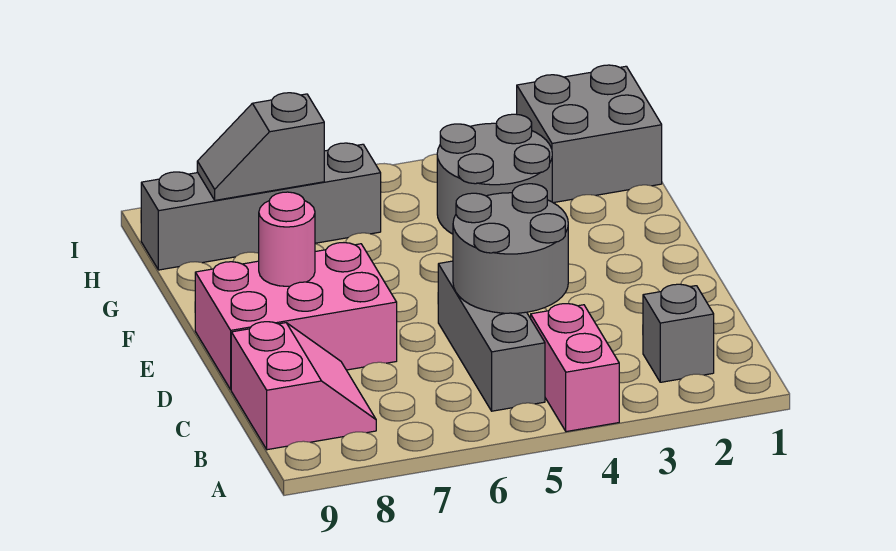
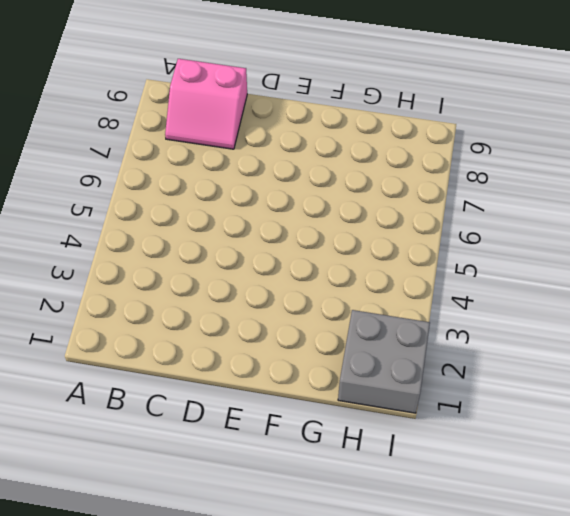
none -> pink 1x2 brick [531,304,619,432]
none -> grey 1x1 brick [643,284,714,382]

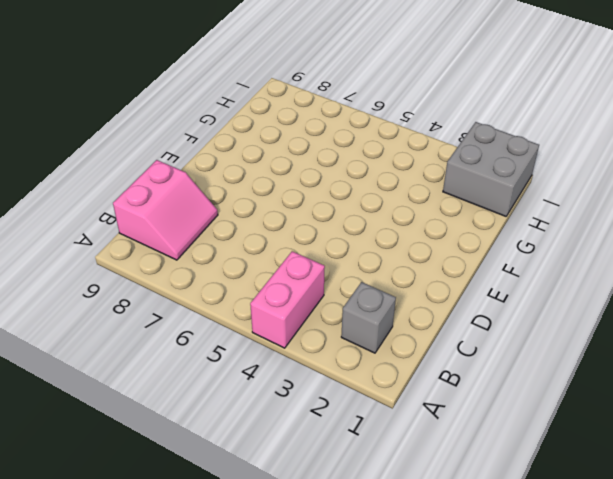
none -> grey 1x3 brick [438,261,545,411]
none -> pink 2x3 brick [195,243,397,389]

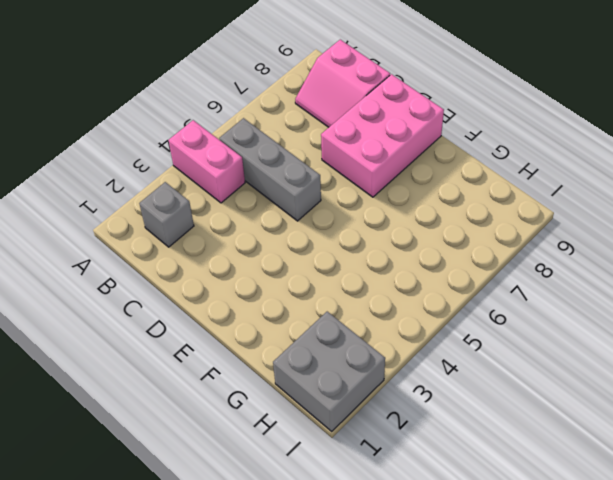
none -> grey 2x2 round brick [437,114,552,234]
none -> grey 1x4 brick [141,143,381,270]

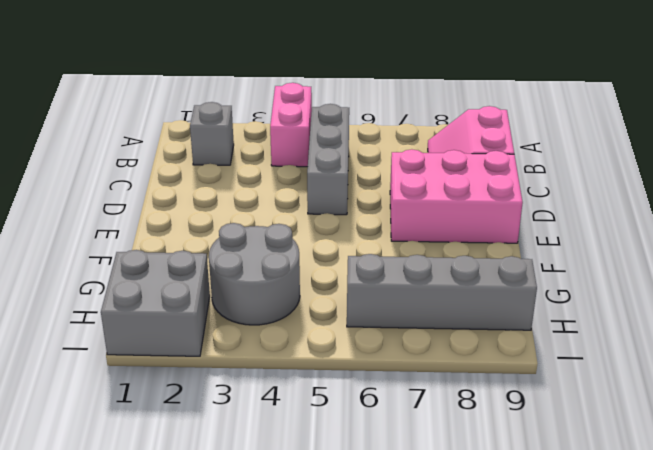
none -> grey 2x2 round brick [453,184,568,313]
none -> pink 1x1 round brick [259,192,315,286]

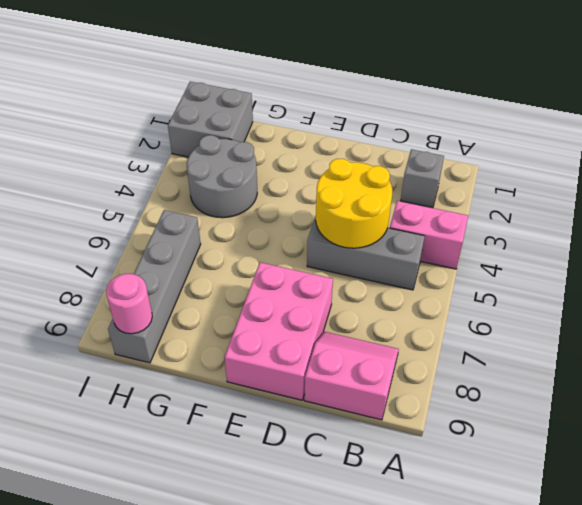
yellow 2x2 round brick [316,159,392,248] -> grey 2x2 round brick [453,184,568,313]
pink 1x1 round brick [106,274,152,334] -> pink 1x1 round brick moved to [259,192,315,286]
none -> grey 1x2 slope [197,93,324,200]

